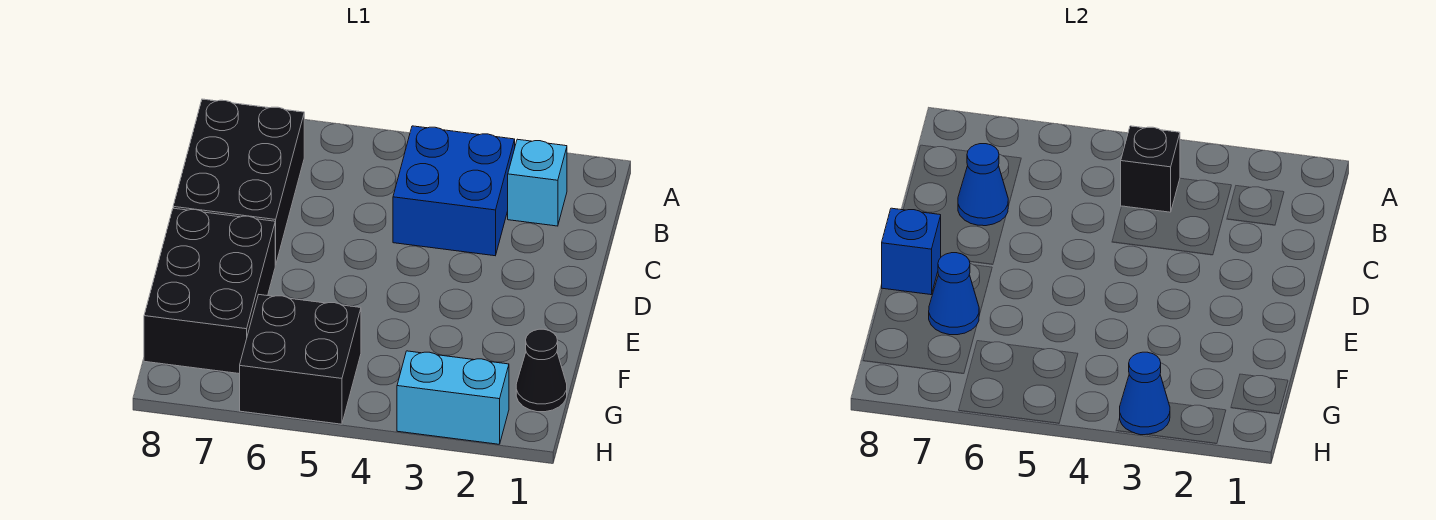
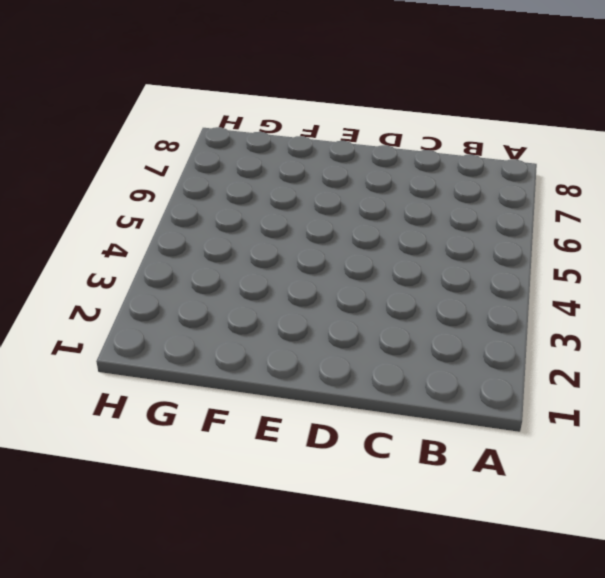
none -> cyan 1x1 brick [508,139,567,226]
none -> blue 2x2 brick [393,126,515,256]
none -> black 2x3 brick [173,99,304,265]

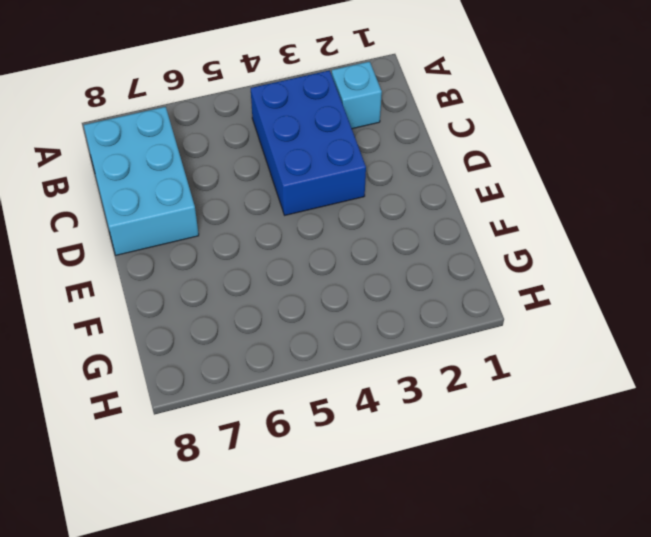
blue 2x3 brick [251,70,366,215] -> blue 2x2 brick [393,126,515,256]
cyan 2x3 brick [84,107,199,255] -> black 2x3 brick [173,99,304,265]
none -> black 2x3 brick [144,208,275,374]
none -> black 1x1 cone [516,329,567,412]
none -> black 2x2 brick [240,295,361,424]

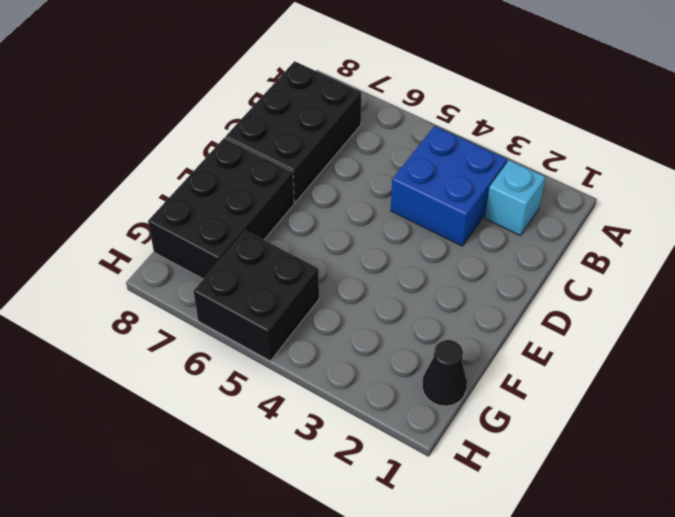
none -> cyan 1x2 brick [397,351,509,444]
none -> black 1x1 brick [1121,126,1180,212]
none -> blue 1x1 cone [958,144,1008,226]

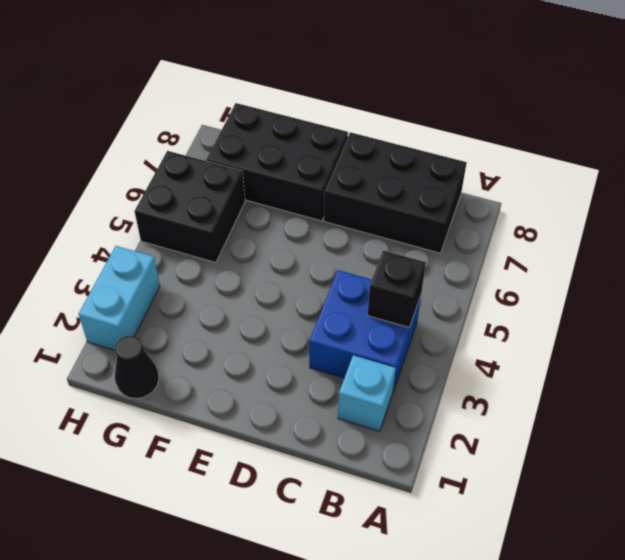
none -> blue 1x1 cone [958,144,1008,226]
none -> blue 1x1 brick [882,208,941,295]
none -> blue 1x1 cone [929,253,979,335]

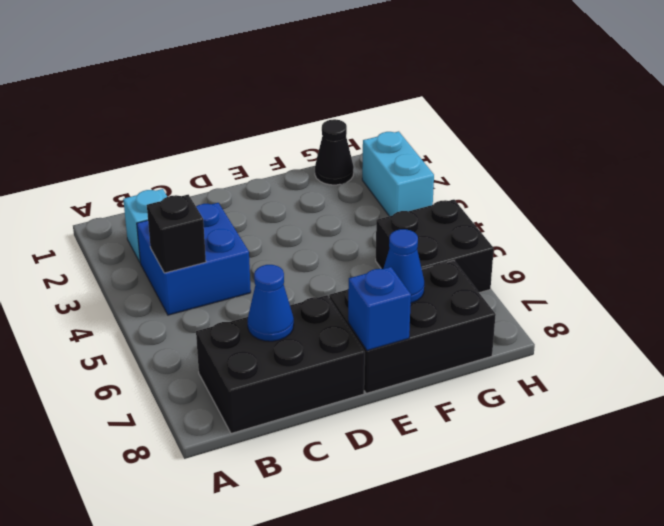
none -> blue 1x1 cone [1120,352,1170,435]

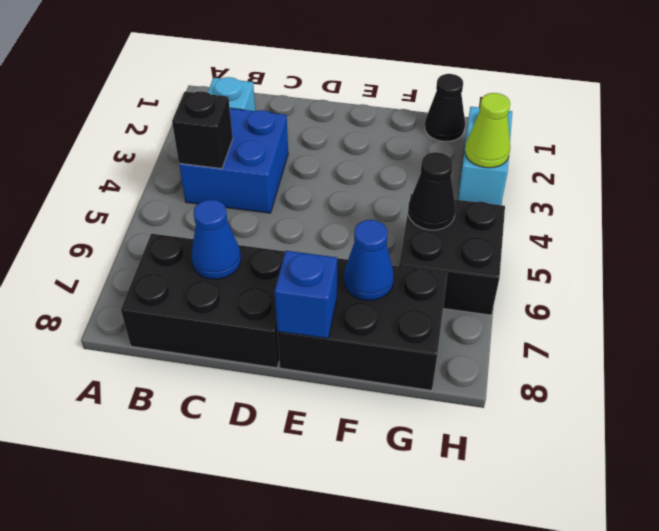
black 1x1 cone [408,152,456,230] -> none
lime 1x1 cone [465,93,510,168] -> blue 1x1 cone [1120,352,1170,435]

